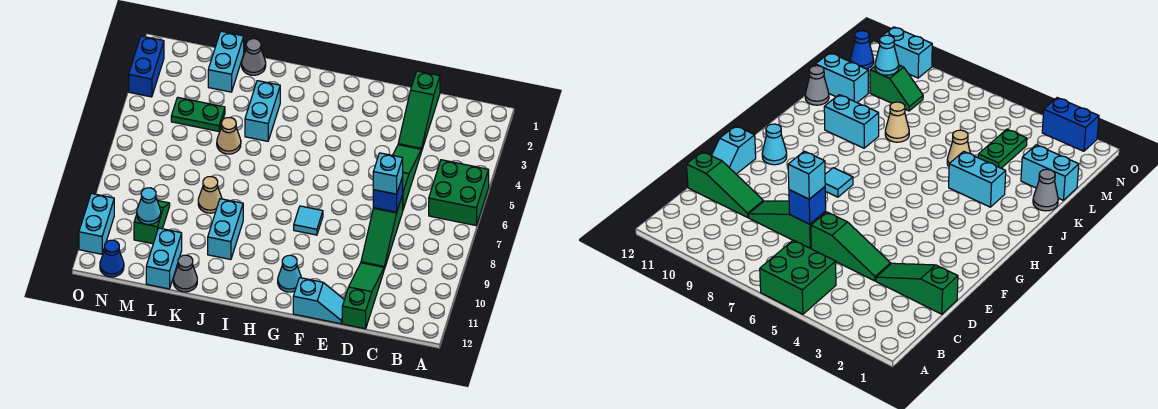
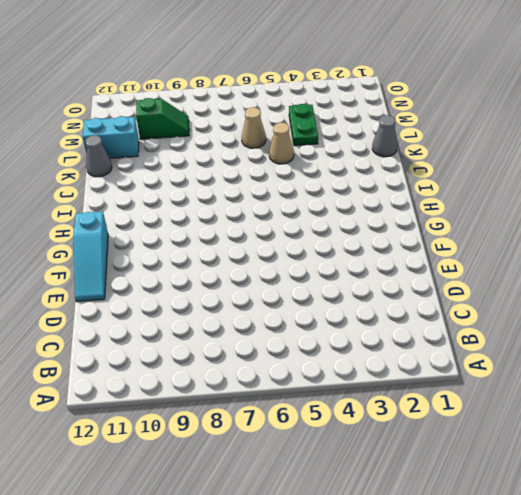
cyan 1x3 slope [74,212,108,302] -> cyan 1x2 slope [293,278,344,324]
tan 1x1 cone [242,107,266,148] -> tan 1x1 cone moved to [198,177,222,213]
none -> green 2x2 brick [429,160,489,225]
none -> green 1x3 slope [398,71,440,151]
none -> green 1x3 slope [393,145,421,209]

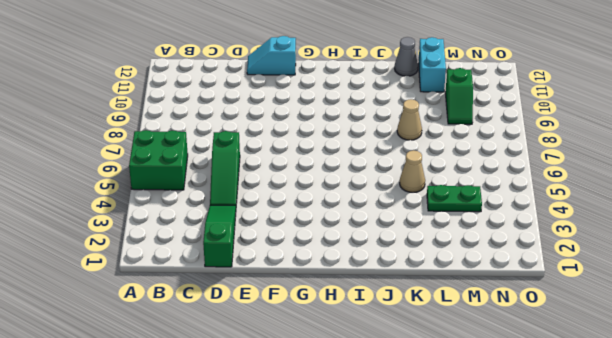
none -> green 1x3 slope [361,195,403,269]
none -> green 1x3 slope [342,263,384,329]
none -> cyan 1x1 tile [294,206,323,235]

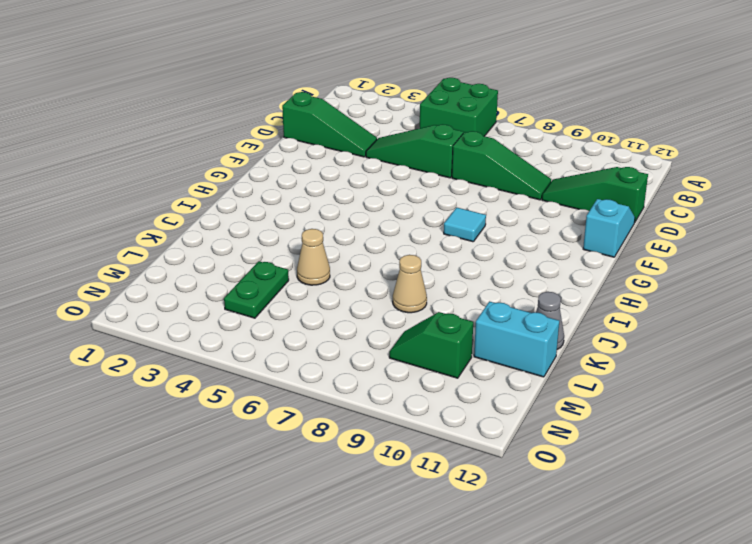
none -> cyan 1x1 cone [278,255,301,292]
none -> cyan 1x2 brick [245,81,280,141]
none -> cyan 1x2 brick [208,199,243,260]

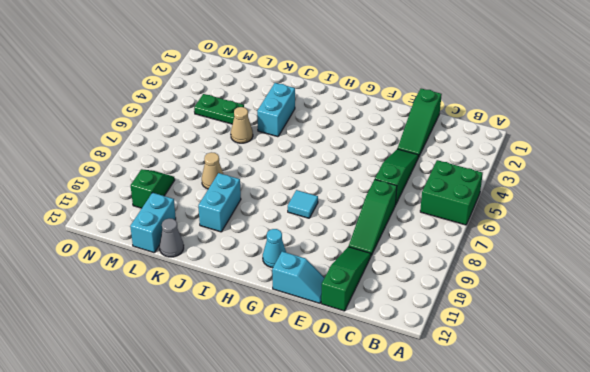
none -> grey 1x1 cone [242,39,266,75]
none -> cyan 1x2 brick [208,31,244,92]
none -> blue 1x1 cone [100,240,124,277]

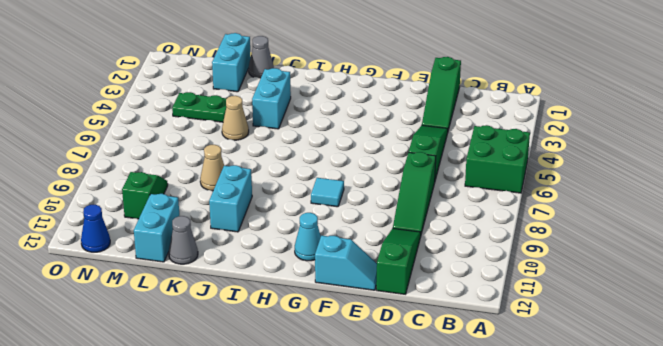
none -> blue 1x2 brick [129,36,164,97]
none -> cyan 1x2 brick [79,193,114,254]
none -> blue 1x1 brick [373,177,403,212]

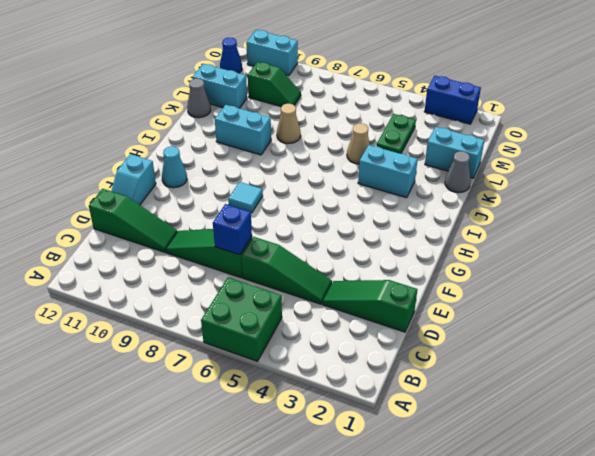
none -> cyan 1x1 cone [137,188,161,224]
none -> cyan 1x1 brick [373,153,403,194]

